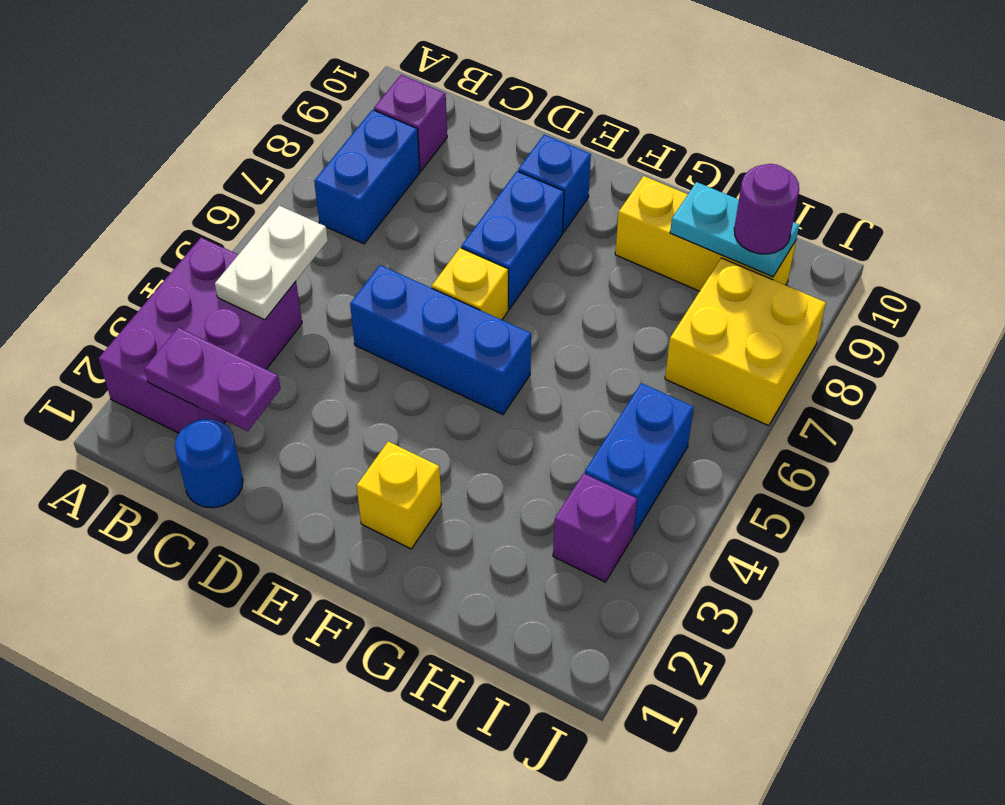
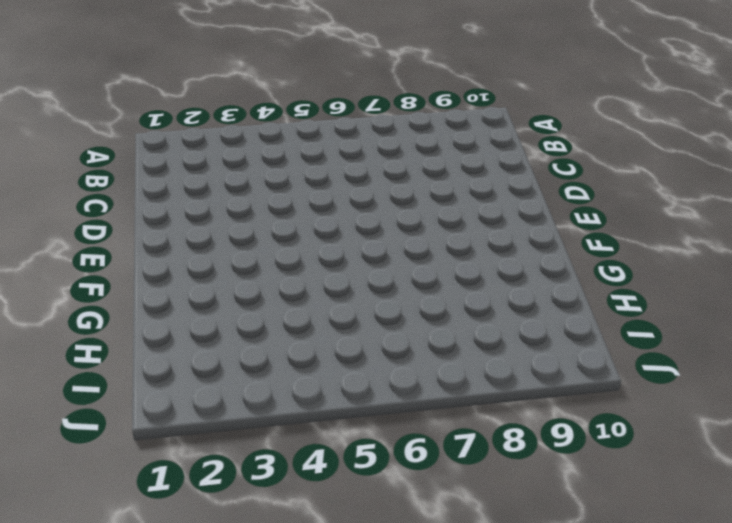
none -> purple 2x3 brick [99,238,302,433]
none -> blue 1x2 brick [314,110,420,244]
none -> purple 1x1 brick [374,75,447,171]

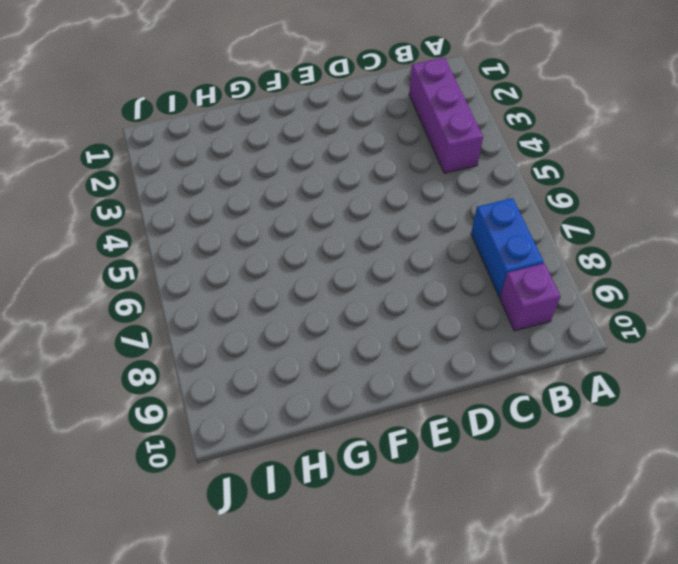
purple 1x3 brick [409,58,483,173] -> purple 2x3 brick [99,238,302,433]
none -> blue 1x1 round brick [175,419,243,508]
none -> blue 1x3 brick [350,265,531,414]
none -> yellow 1x1 brick [432,248,508,320]

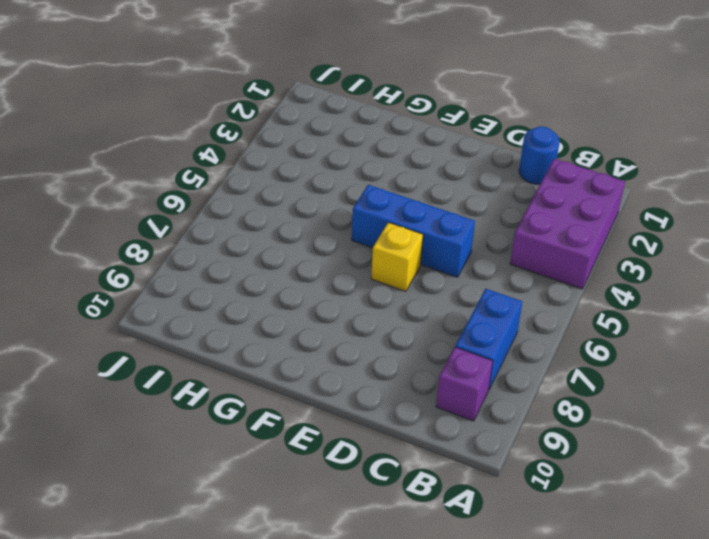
none -> blue 1x2 brick [461,171,564,309]
none -> blue 1x1 brick [518,134,591,232]
none -> yellow 1x1 brick [357,441,441,549]

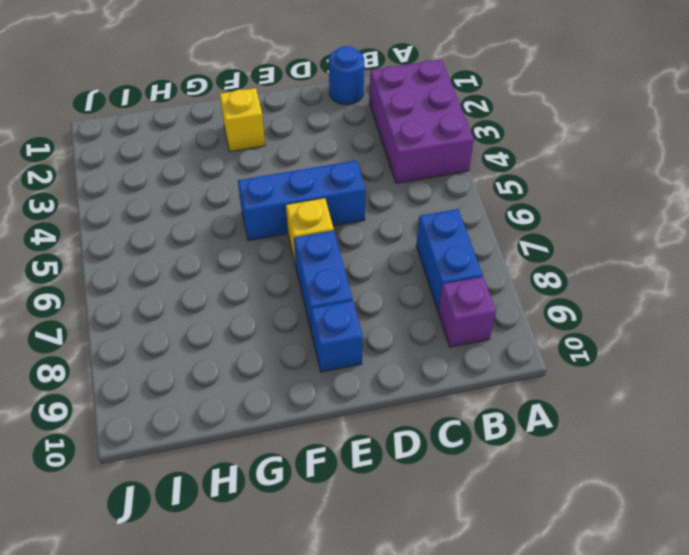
none -> yellow 1x3 brick [615,176,796,291]
none -> purple 1x1 brick [553,473,637,582]
none -> blue 1x2 brick [585,383,694,535]

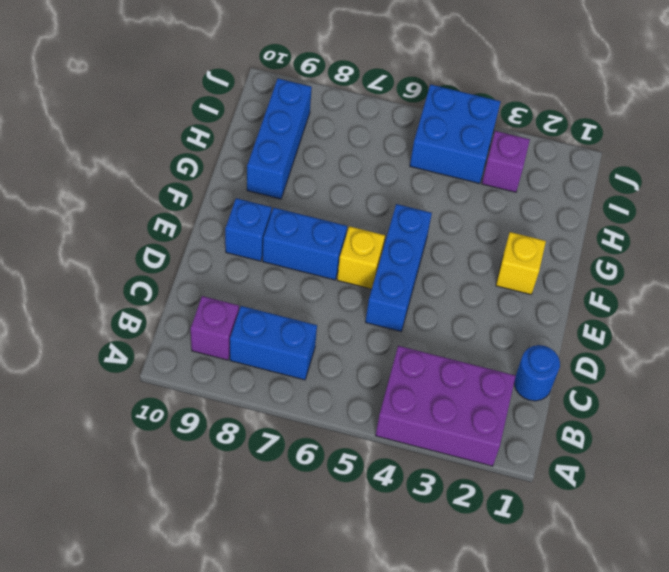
blue 1x3 brick [247,79,312,199] -> yellow 1x3 brick [615,176,796,291]
blue 2x2 brick [410,84,501,184] -> blue 1x2 brick [585,383,694,535]
none -> yellow 2x2 brick [665,258,826,426]
none -> purple 1x2 plate [144,328,280,431]
none -> white 1x2 plate [215,206,328,320]

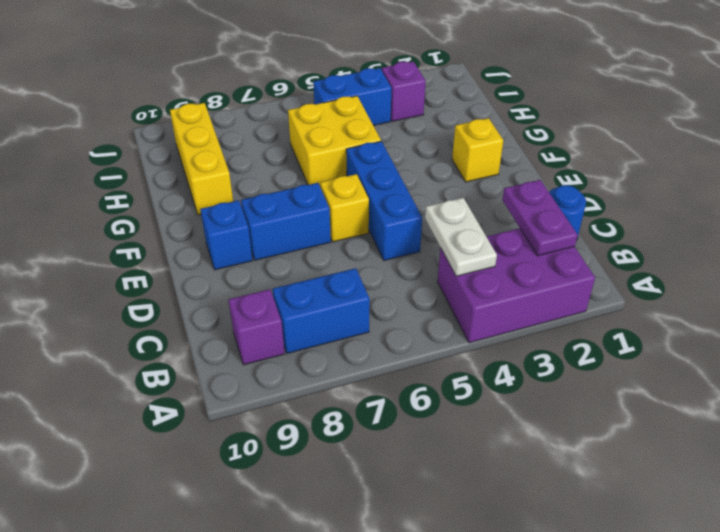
white 1x2 plate [425,198,497,276] -> white 1x2 plate turned to [215,206,328,320]
yellow 2x2 brick [288,96,381,185] -> yellow 2x2 brick moved to [665,258,826,426]
none -> cyan 1x2 plate [670,182,799,277]
none -> purple 1x1 round brick [734,164,799,254]

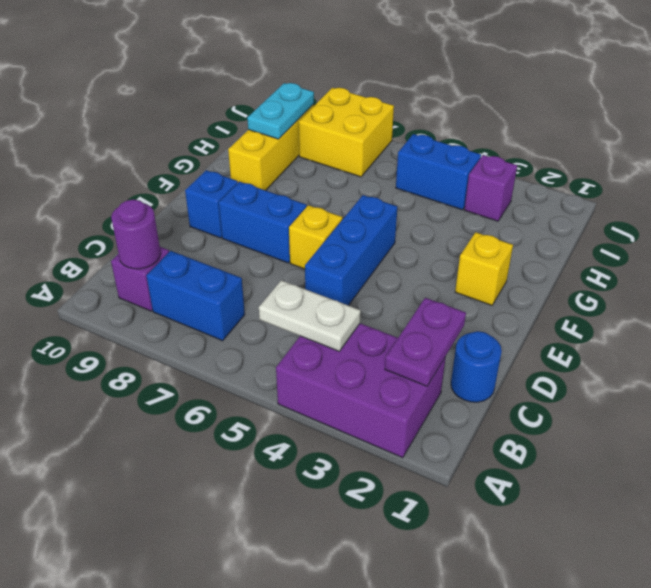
purple 1x1 round brick [111,200,161,269] -> purple 1x1 round brick moved to [734,164,799,254]

